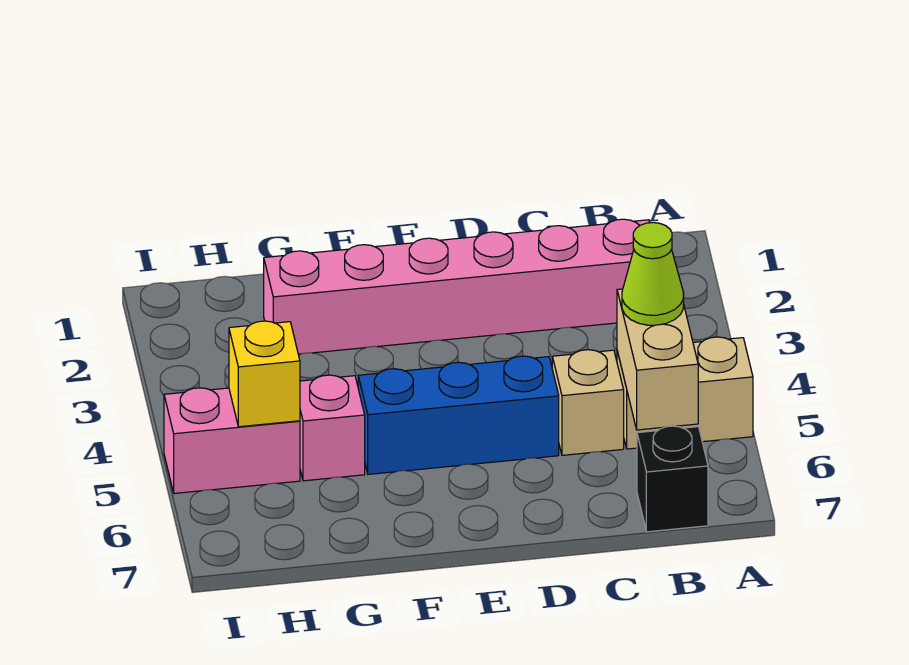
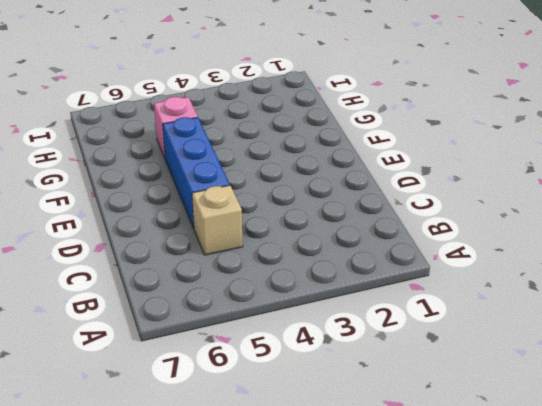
none -> tan 1x2 brick [617,337,753,449]
none -> pink 1x6 brick [264,219,650,354]

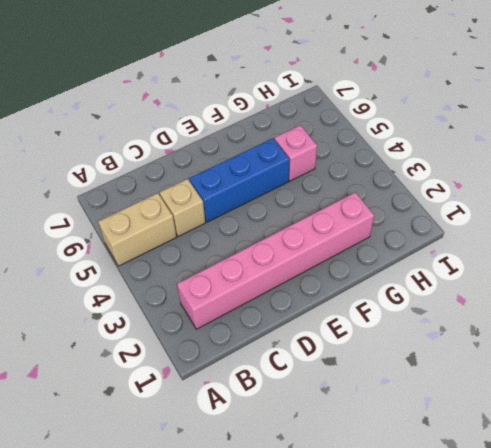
none -> black 1x1 brick [637,426,708,532]
none -> pink 1x2 brick [164,388,300,493]

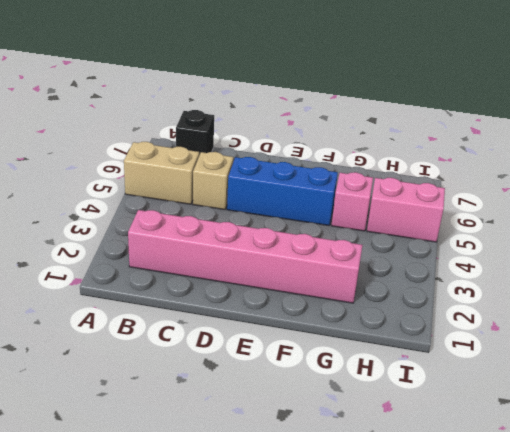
none -> tan 1x2 brick [617,289,698,430]
none -> yellow 1x1 brick [229,321,300,427]

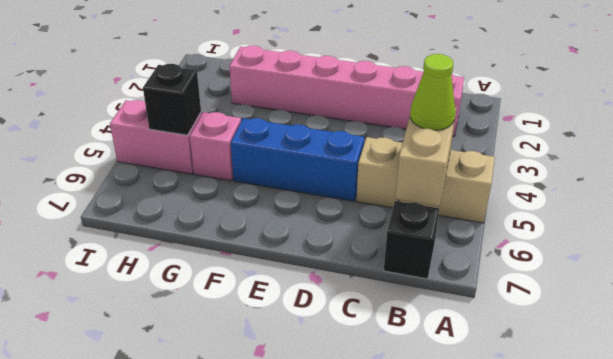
black 1x1 brick [143,64,201,135] -> yellow 1x1 brick [229,321,300,427]

